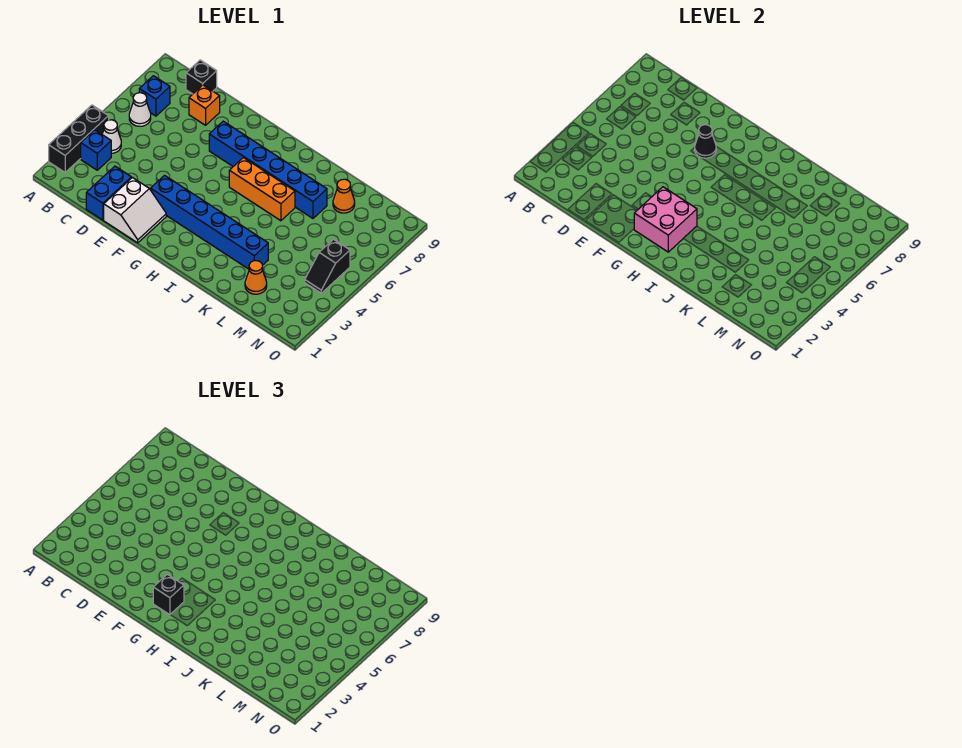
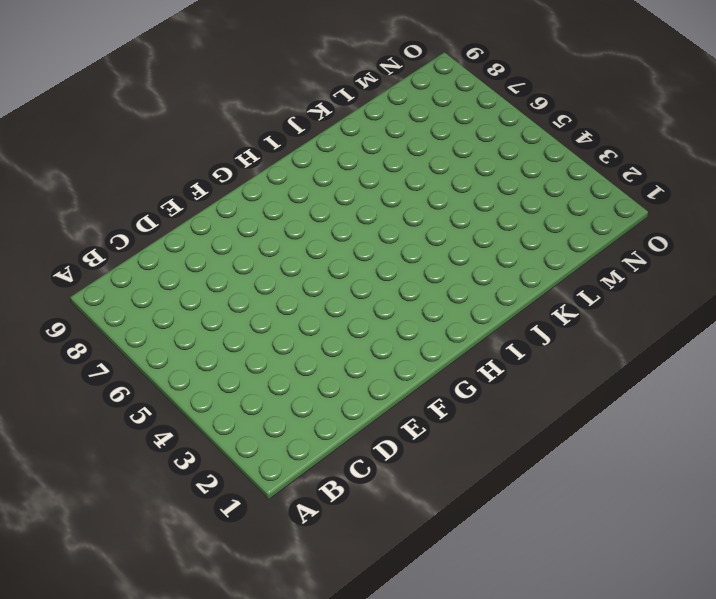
none -> black 1x3 brick [49,105,109,172]
none -> blue 1x1 brick [81,130,111,170]
none -> white 1x1 cone [102,120,121,153]

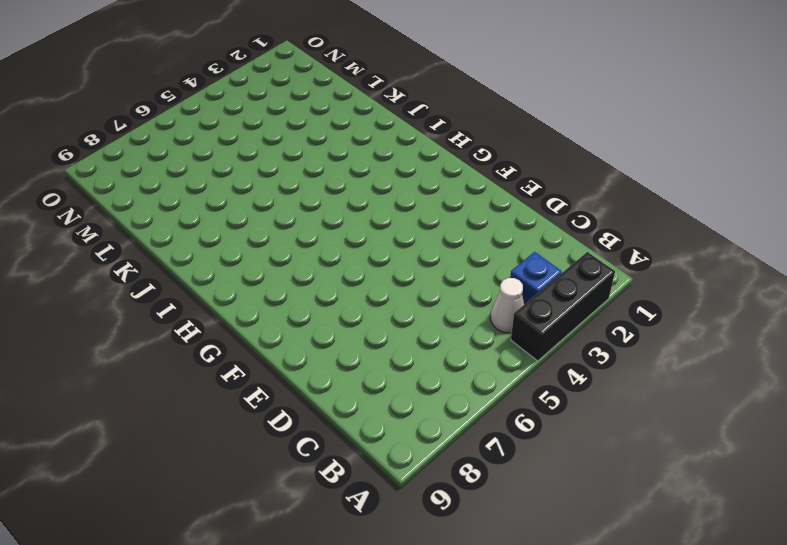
none -> white 1x1 cone [129,93,151,126]
none -> blue 1x1 brick [139,76,170,116]
none -> black 1x1 brick [186,60,217,94]

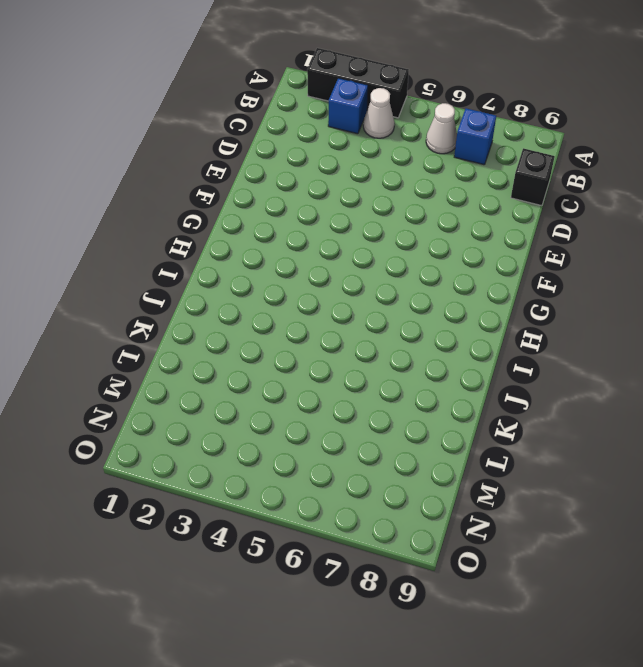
none -> blue 1x2 brick [86,166,132,220]
none -> orange 1x1 brick [189,85,220,125]
none -> white 2x2 slope [104,178,166,243]

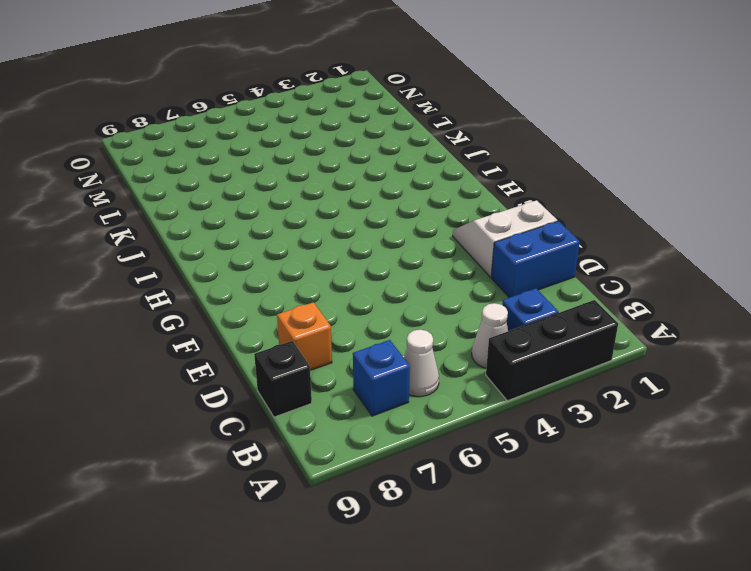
none -> blue 1x6 brick [151,175,268,269]
none -> blue 1x6 brick [209,121,327,218]
none -> orange 1x3 brick [229,158,295,221]

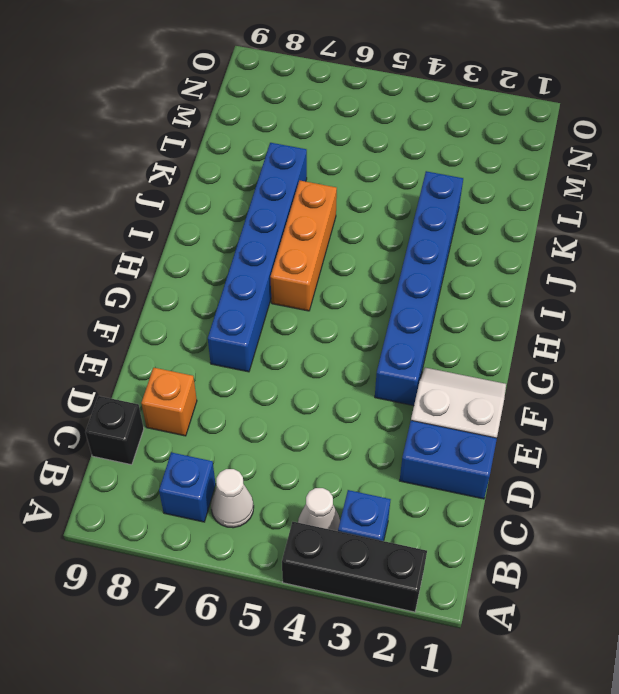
none -> orange 1x1 cone [245,261,267,294]
none -> orange 1x1 cone [333,179,355,213]
none -> black 1x2 slope [305,239,350,293]

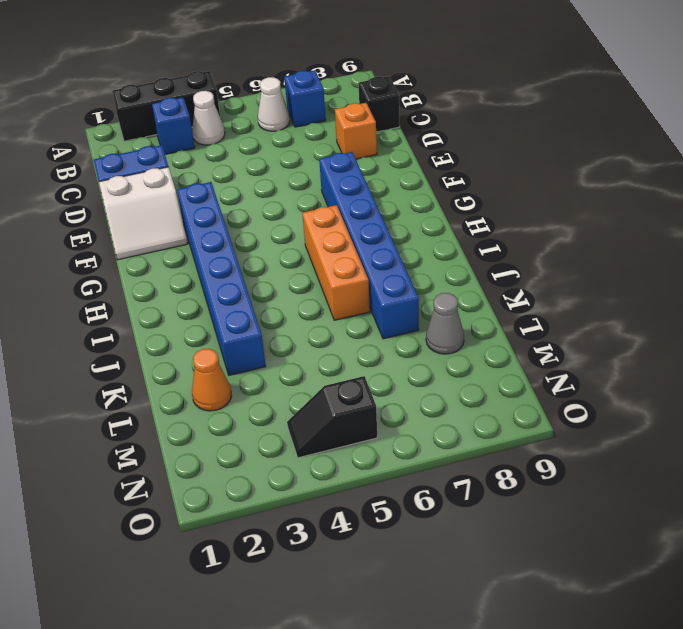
grey 1x1 cone [426,293,464,354] -> orange 1x1 cone [333,179,355,213]
none -> black 1x1 cone [695,125,716,158]
none -> pink 2x2 brick [634,187,697,252]
none -> black 1x1 brick [153,574,184,615]

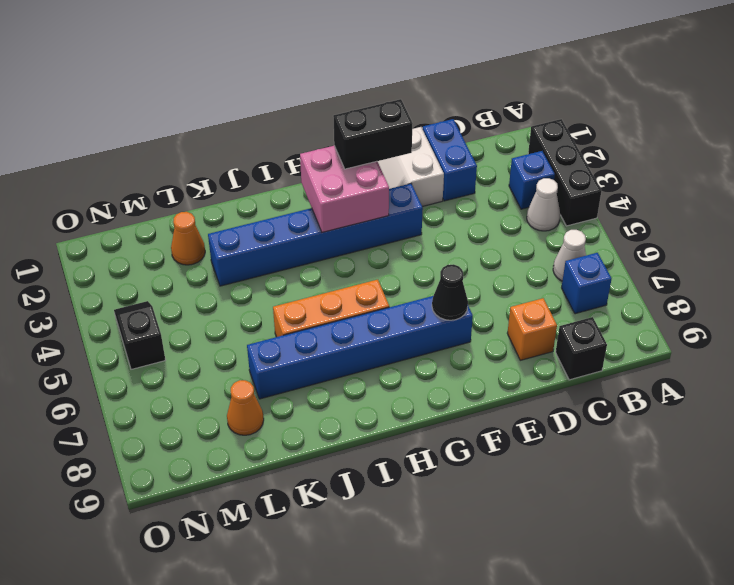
black 1x2 brick [333,99,413,169] -> black 1x1 brick [153,574,184,615]

